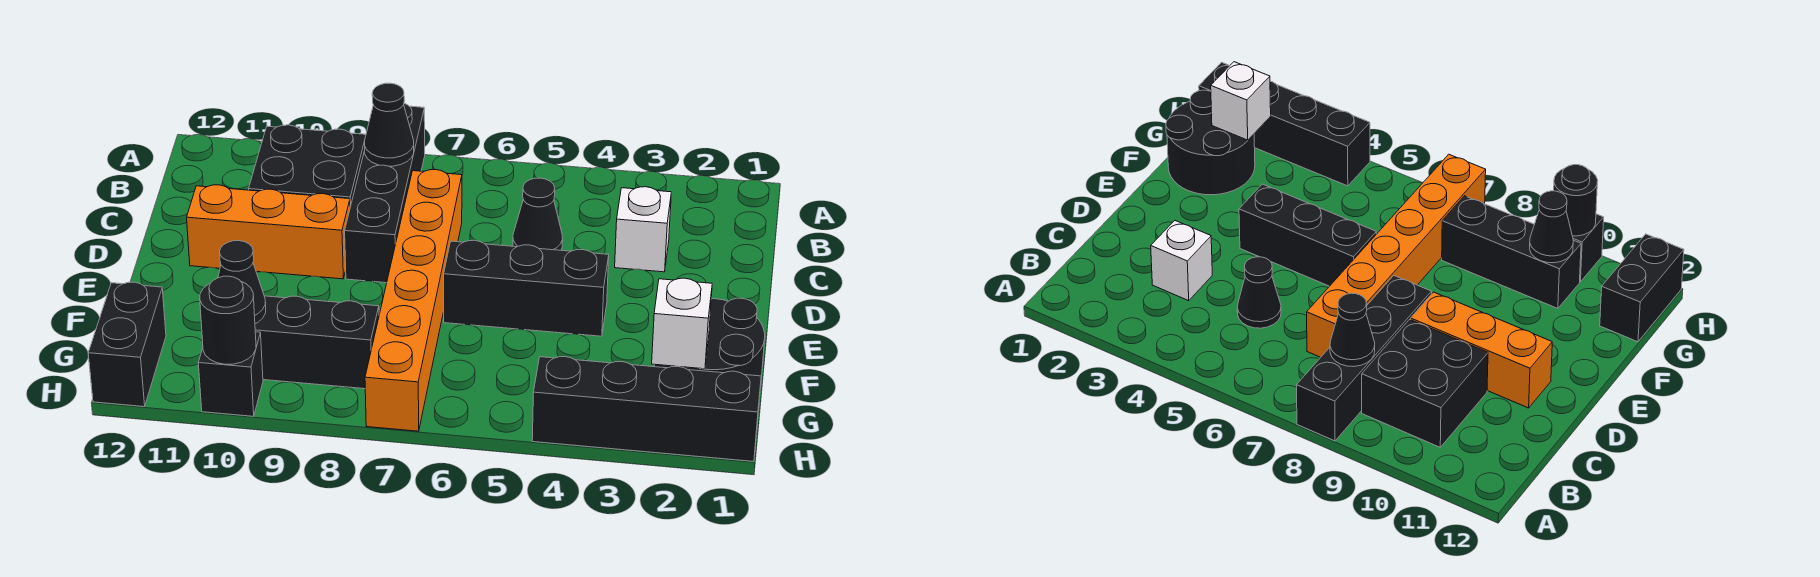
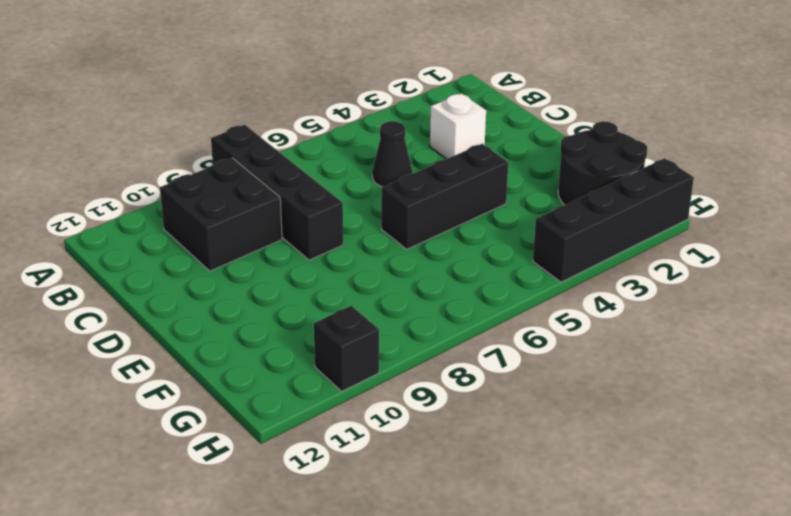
none -> orange 1x6 brick [365,170,462,431]
none -> orange 1x3 brick [187,185,350,279]
none -> black 1x3 brick [255,296,379,389]

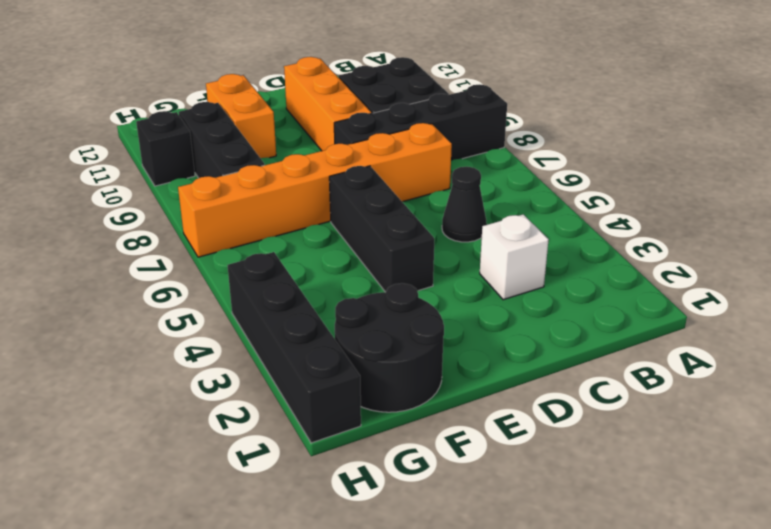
orange 1x2 brick [206,74,276,158] -> none
none -> black 1x2 brick [88,282,166,407]
none -> black 1x1 cone [365,83,414,166]
none -> white 1x1 brick [652,278,712,369]

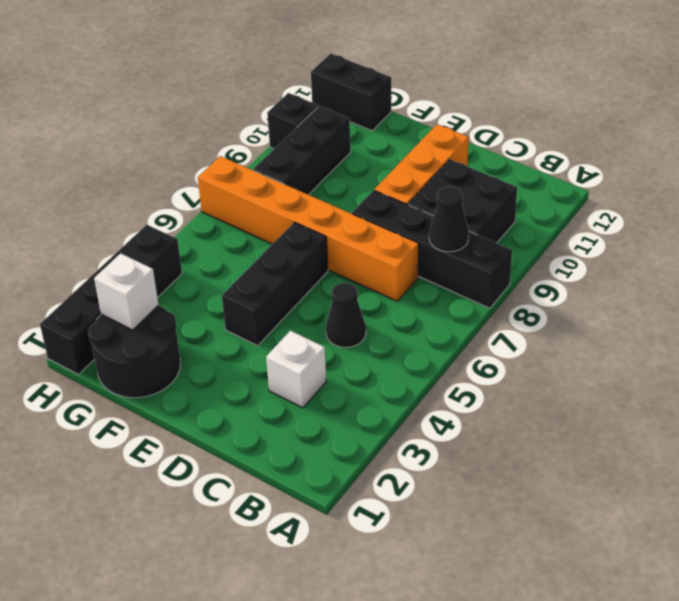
none -> black 1x1 cone [218,241,266,324]
none -> black 1x1 round brick [200,276,256,364]

